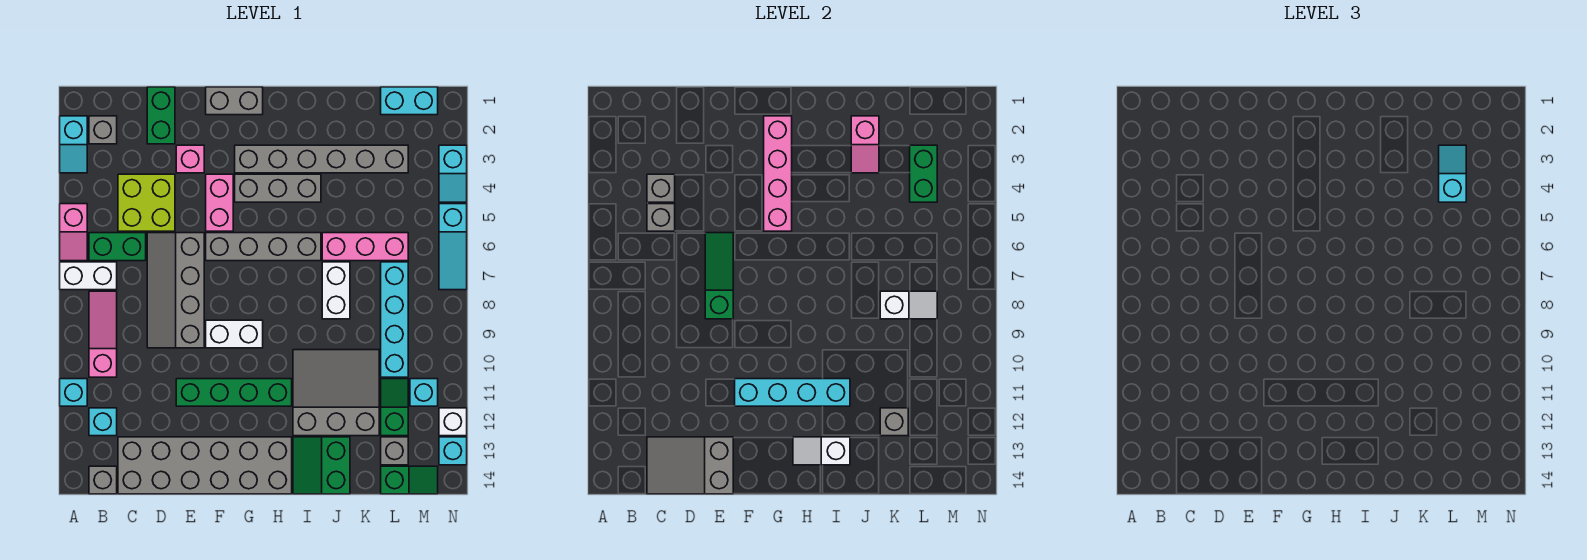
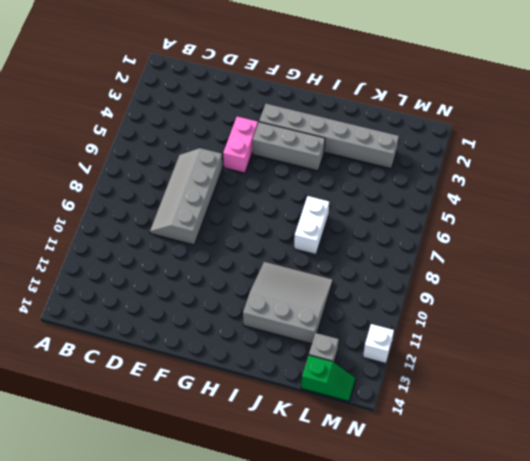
none -> cyan 1x2 slope [60,116,87,173]
none -> pink 1x2 slope [60,204,87,261]
none -> white 1x2 brick [60,262,117,290]
none -> cyan 1x1 brick [60,379,87,406]

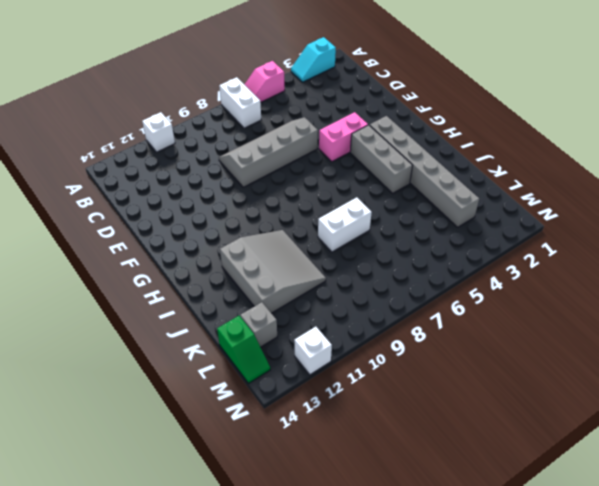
white 1x1 brick [142,112,175,152] -> cyan 1x1 brick [60,379,87,406]
none -> grey 1x1 brick [89,116,117,144]
none -> green 1x2 brick [89,233,146,261]
none -> pink 1x3 slope [89,291,117,377]
none -> cyan 1x1 brick [89,408,117,436]

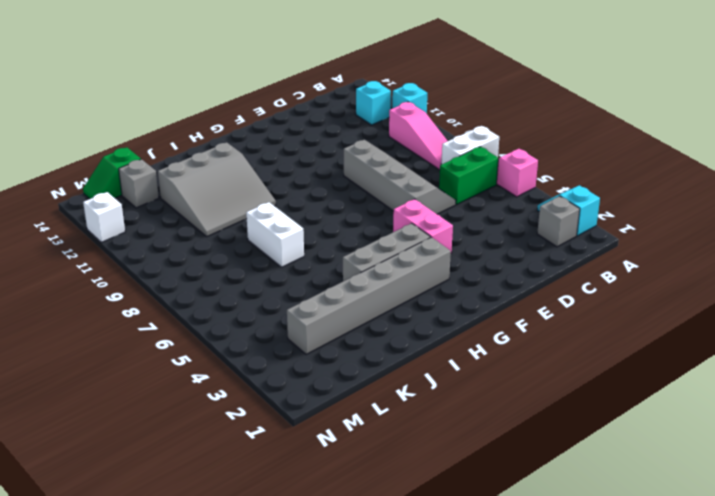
none -> grey 1x1 brick [89,466,117,494]
none -> lime 2x2 brick [118,174,175,231]
none -> grey 2x6 brick [118,437,292,494]
none -> green 1x2 brick [147,87,175,144]

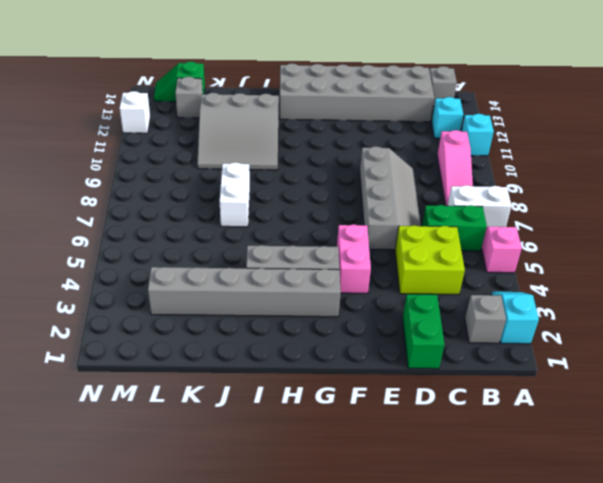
none -> pink 1x1 brick [176,145,204,173]
none -> green 1x4 brick [176,379,292,406]
none -> grey 1x2 brick [206,87,263,115]
none -> grey 1x4 brick [206,233,321,261]

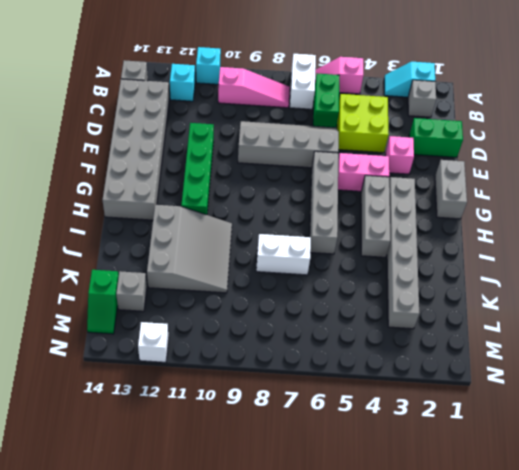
none -> white 1x2 brick [206,320,263,348]
none -> green 2x2 slope [293,437,350,494]
none -> pink 1x3 brick [322,233,408,261]
none -> cyan 1x2 brick [381,87,438,115]

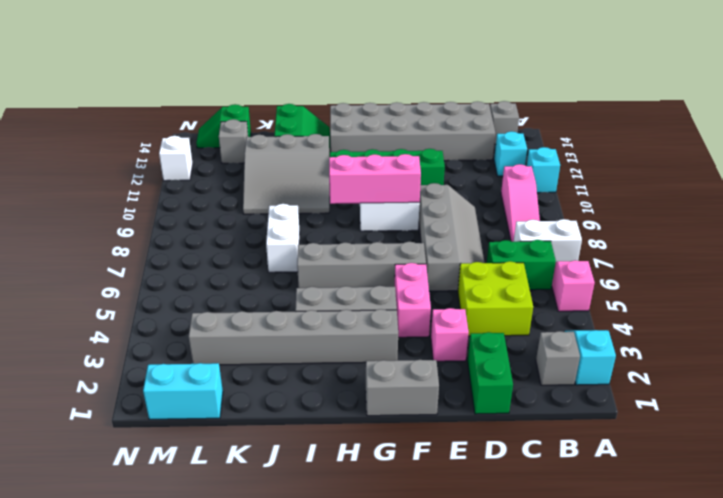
pink 1x3 brick [329,154,421,204] -> pink 1x3 brick moved to [322,233,408,261]
none -> cyan 1x4 brick [381,262,408,377]
none -> green 1x2 slope [381,379,408,436]
none -> cyan 1x1 brick [410,379,438,406]
none -> cyan 1x2 slope [439,145,467,202]

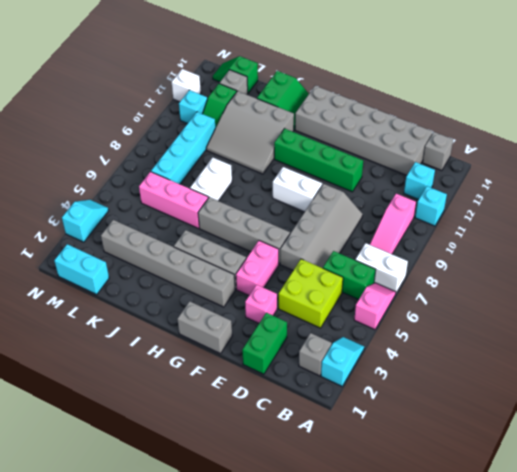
none -> cyan 1x3 slope [439,204,467,290]
none -> cyan 1x1 brick [439,437,467,465]
none -> grey 1x1 brick [647,174,675,202]
none -> grey 1x1 brick [647,204,675,231]

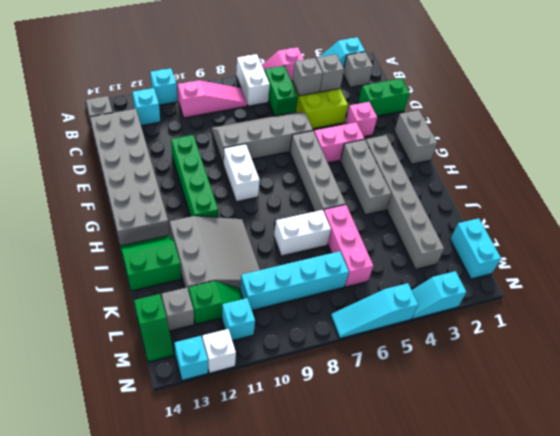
none -> grey 2x3 slope [647,437,733,494]
none -> green 1x3 slope [705,233,733,319]
none -> cyan 1x4 brick [735,379,850,406]
none -> pink 1x4 brick [764,116,792,231]

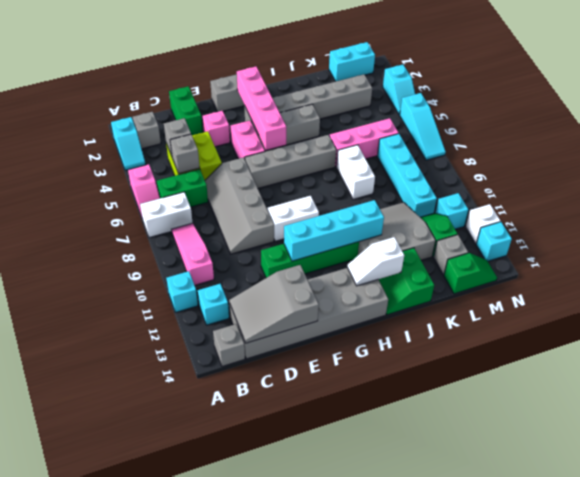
none -> green 1x3 slope [705,233,733,319]
none -> pink 1x2 slope [851,116,879,173]
none -> white 1x2 slope [880,291,937,319]
none -> grey 1x1 brick [880,408,908,436]

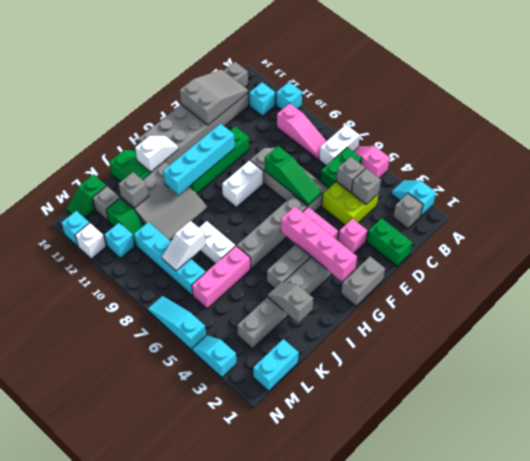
grey 1x2 slope [268,282,313,323] -> pink 1x2 slope [851,116,879,173]
none -> green 1x2 brick [910,145,937,202]
none -> cyan 1x2 slope [1439,145,1466,202]

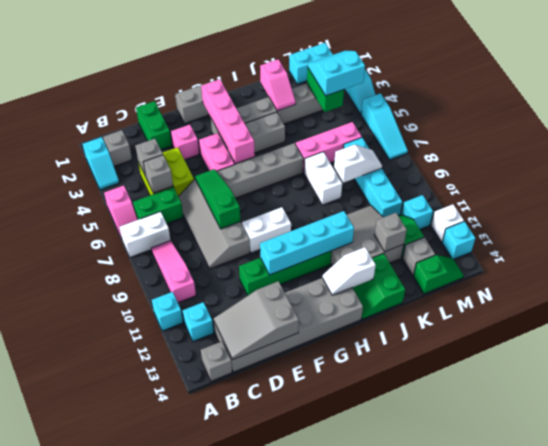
cyan 2x2 slope [308,51,365,96] -> cyan 1x2 slope [1439,145,1466,202]

